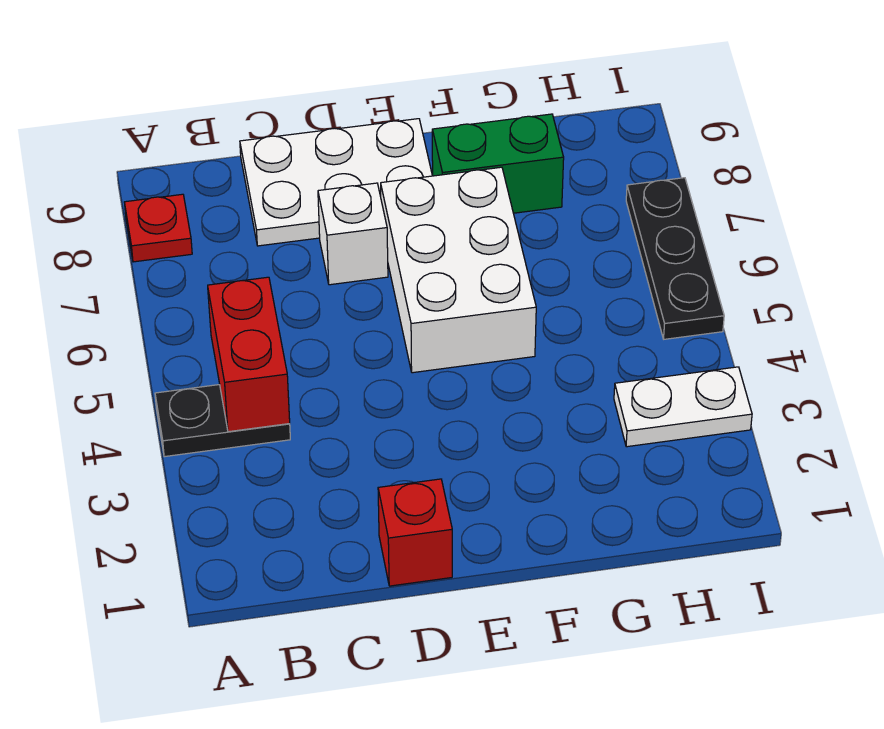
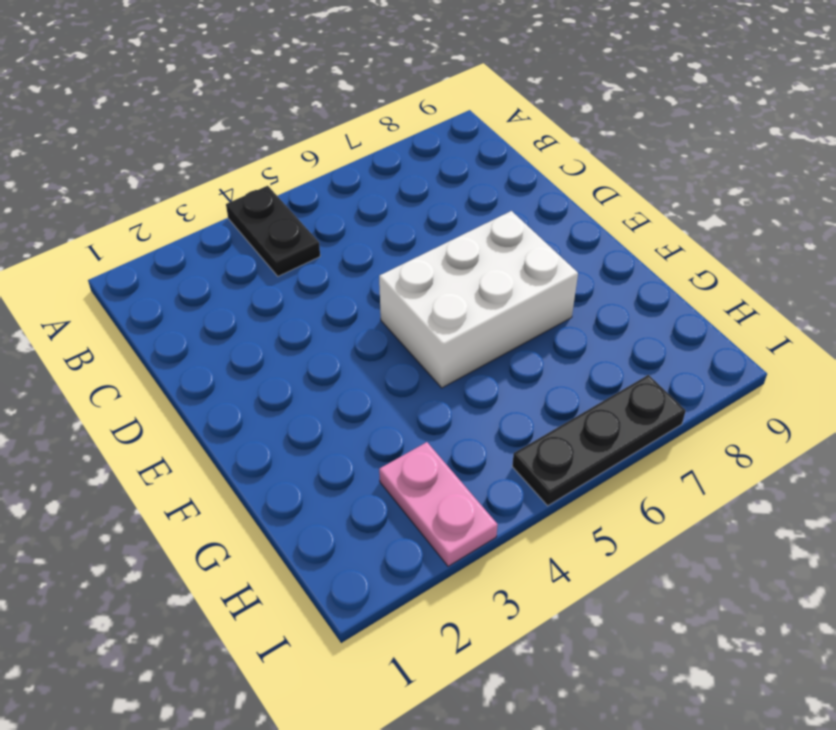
pink 1x2 plate [379,442,498,566] -> white 1x2 plate [614,367,752,447]
none -> red 1x1 plate [124,194,192,262]
none -> white 2x3 plate [240,119,432,246]

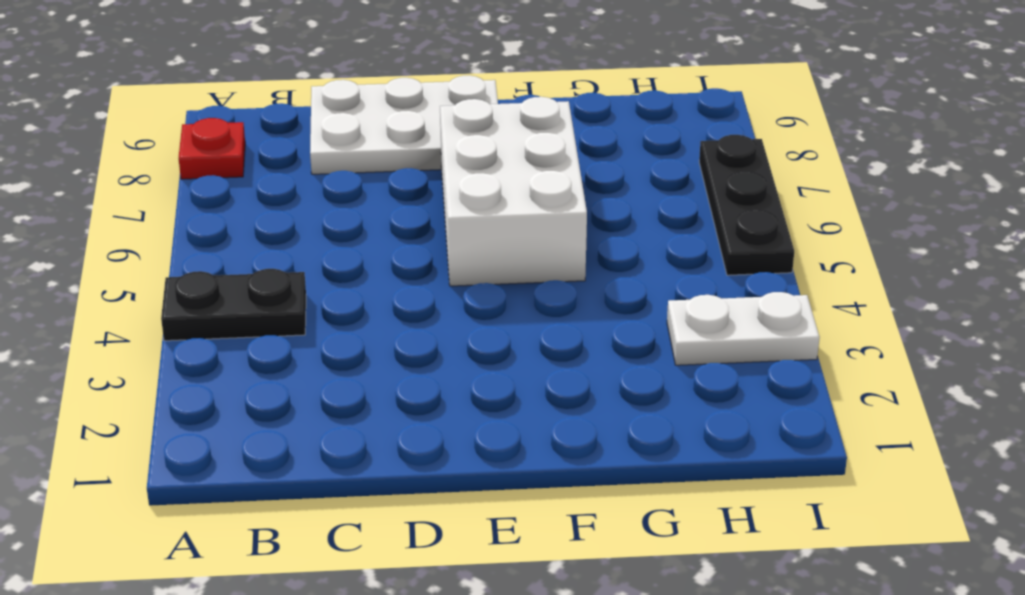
none -> red 1x1 brick [378,479,452,586]
none -> white 1x1 brick [318,183,388,285]

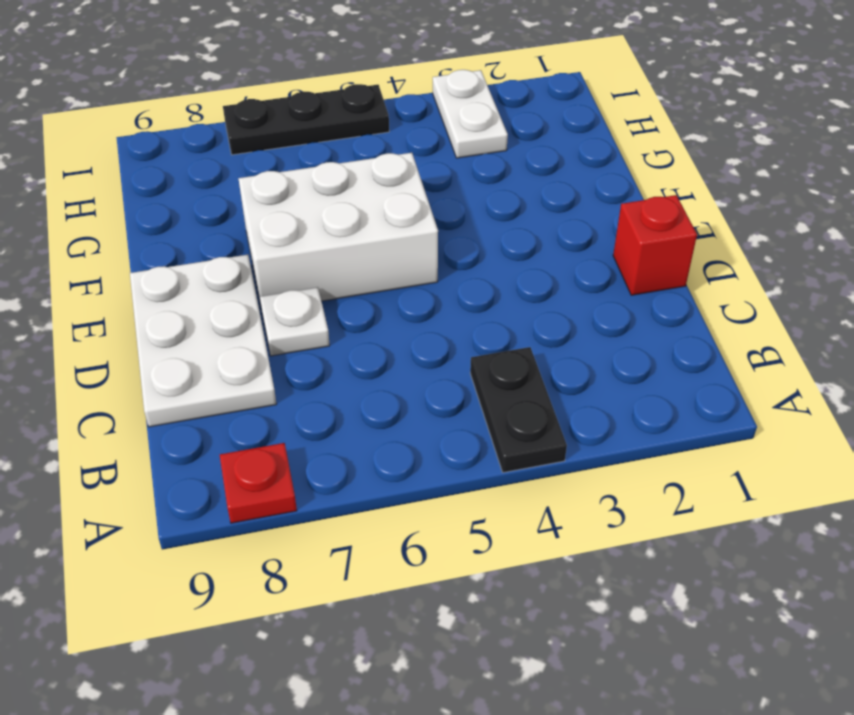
white 1x1 plate [260,287,330,356] -> white 1x1 brick [318,183,388,285]
none -> green 1x2 brick [432,114,564,213]
none -> red 1x2 brick [208,277,290,432]

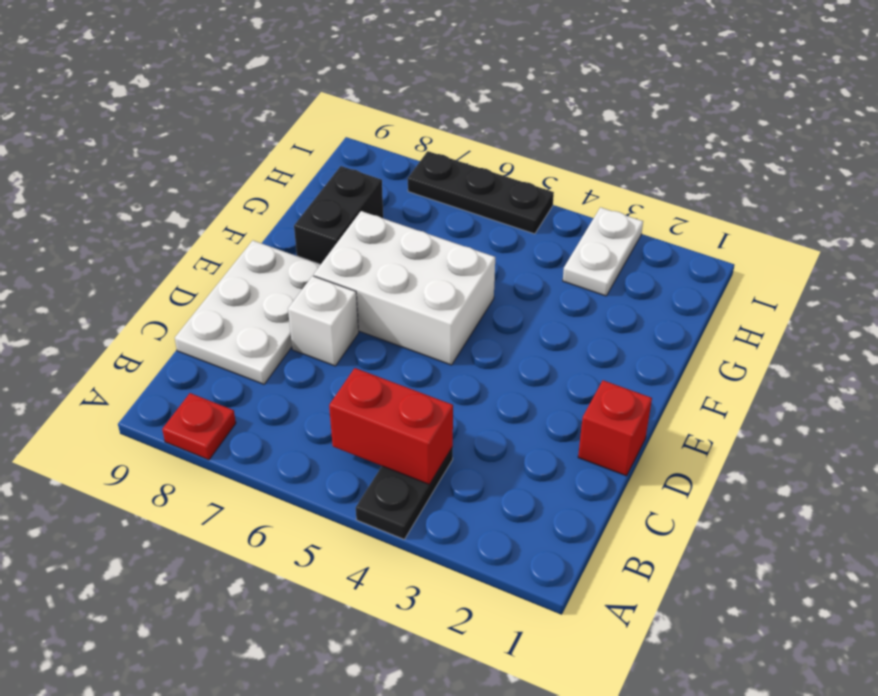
black 1x2 brick [294,166,383,264] -> green 1x2 brick [432,114,564,213]

